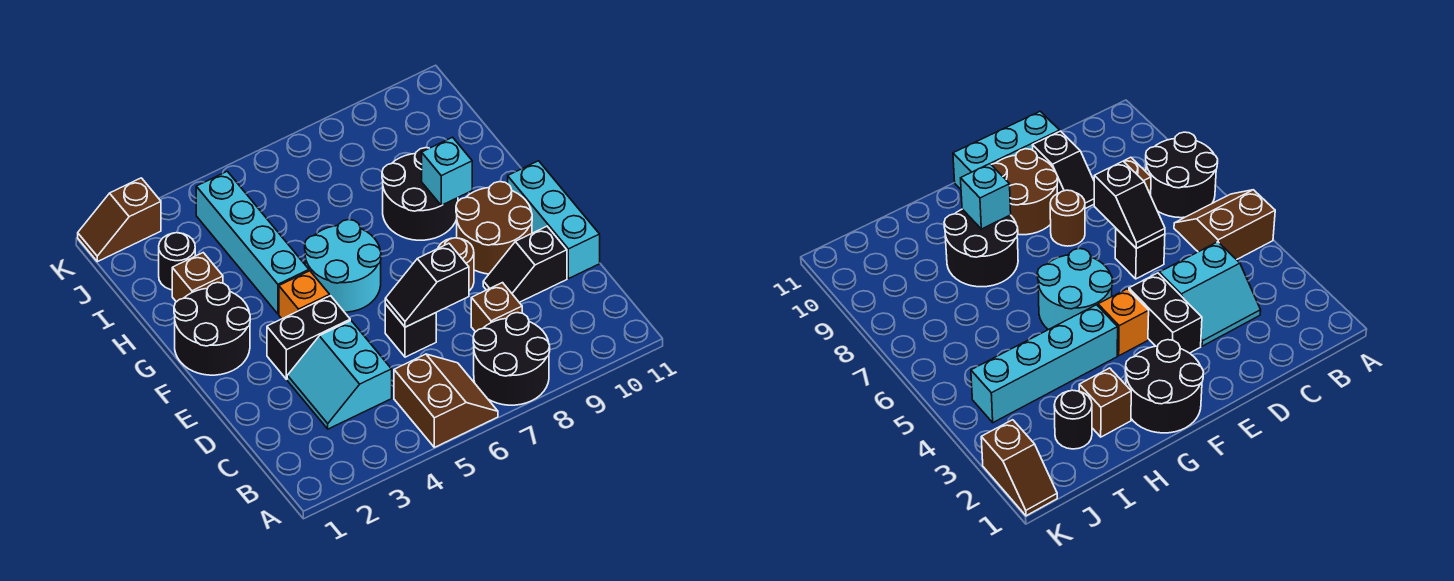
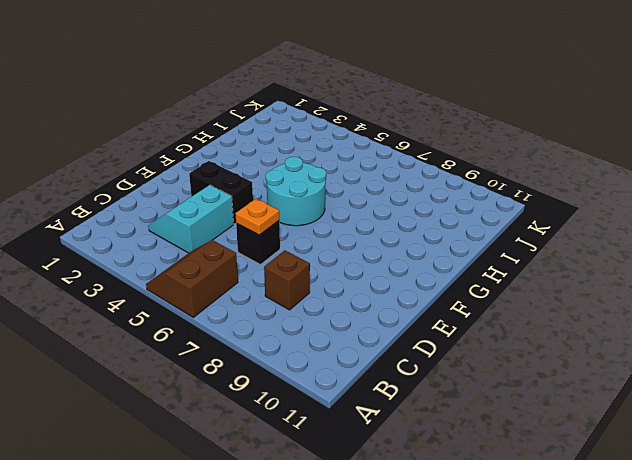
brown 2x2 slope [146,240,238,317] -> brown 2x2 slope turned to [394,354,498,447]
orange 1x1 plate [236,199,279,235] -> black 1x2 slope [385,244,469,327]
none -> black 2x2 round brick [473,313,550,405]
none -> black 1x2 slope [483,226,567,302]
none -> cyan 1x3 brick [508,161,600,279]

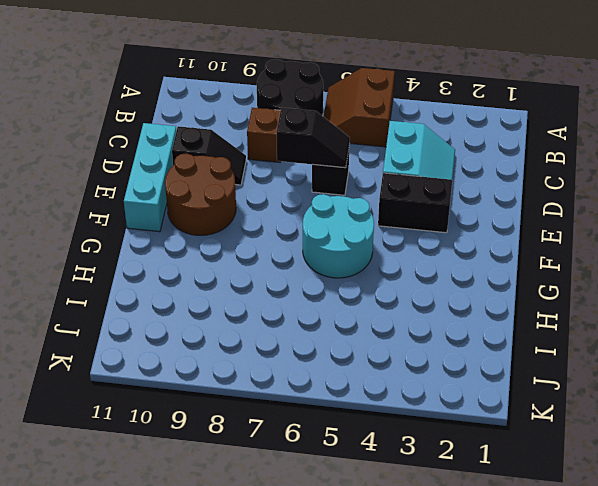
none -> brown 1x1 round brick [438,238,474,291]
none -> black 2x2 round brick [174,282,250,375]
none -> orange 1x1 brick [279,271,330,319]

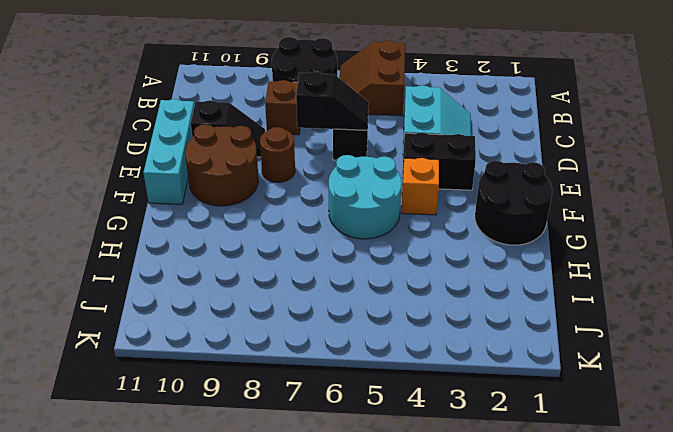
none -> cyan 1x4 brick [196,171,309,314]
none -> black 2x2 round brick [382,148,458,240]
none -> brown 1x1 brick [172,253,223,302]

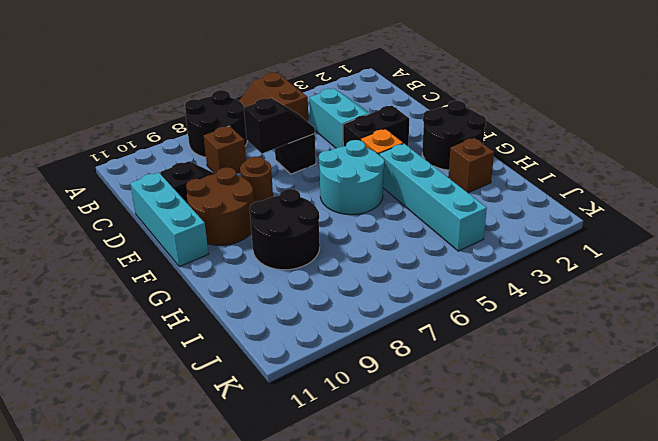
none -> black 1x1 round brick [159,233,195,290]
none -> brown 1x2 slope [78,178,161,262]
none -> cyan 1x1 brick [422,137,472,205]

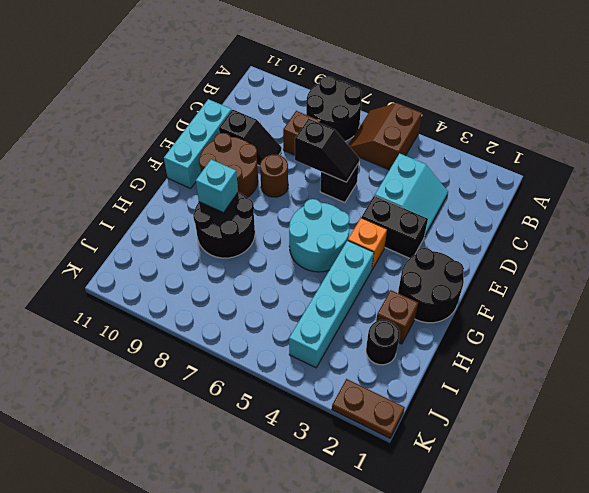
brown 1x2 plate [332,379,405,438] -> brown 1x2 slope [78,178,161,262]

